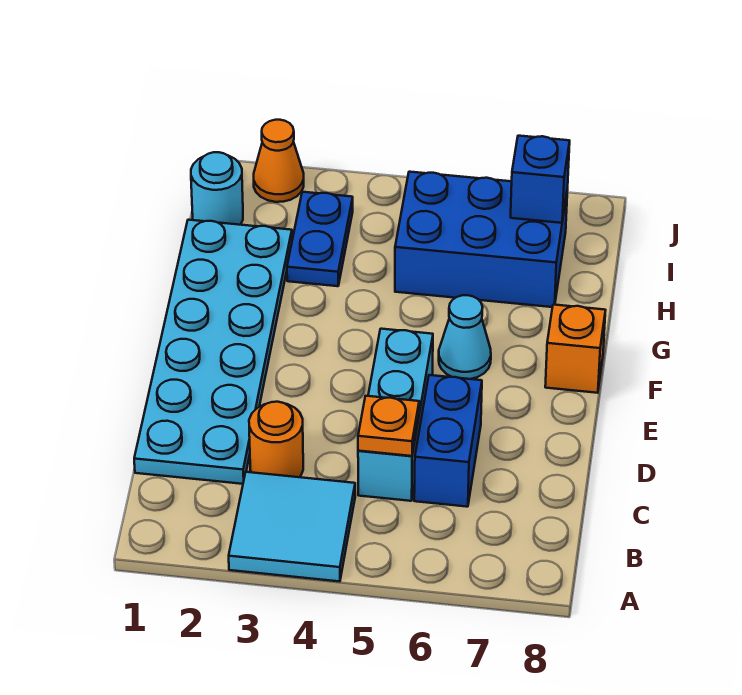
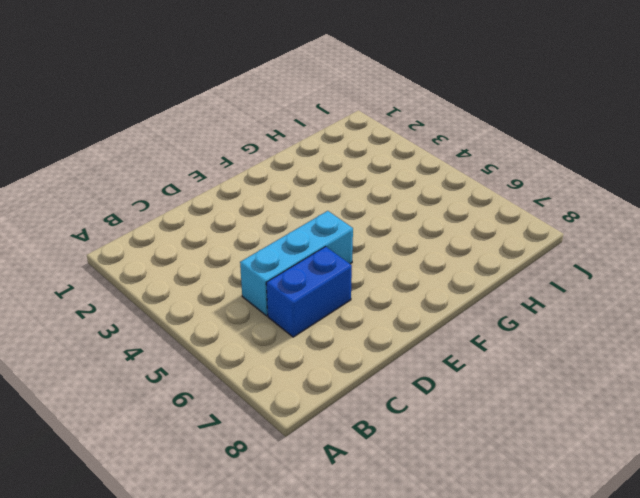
none -> cyan 2x2 tile [229,472,355,582]
none -> cyan 2x6 plate [134,220,292,484]
none -> orange 1x1 round brick [249,402,303,477]

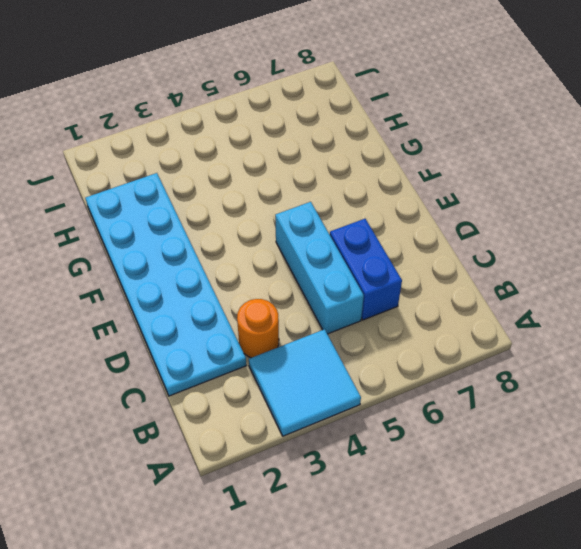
none -> cyan 1x1 cone [439,295,491,379]
none -> orange 1x1 brick [545,305,606,393]
none -> blue 1x2 plate [287,192,353,286]

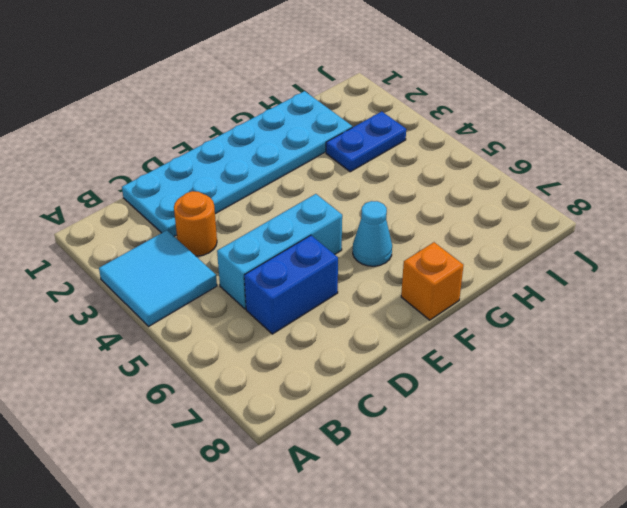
none -> blue 2x3 brick [395,172,568,307]
none -> cyan 1x1 round brick [191,152,243,225]
none -> orange 1x1 cone [254,120,304,202]

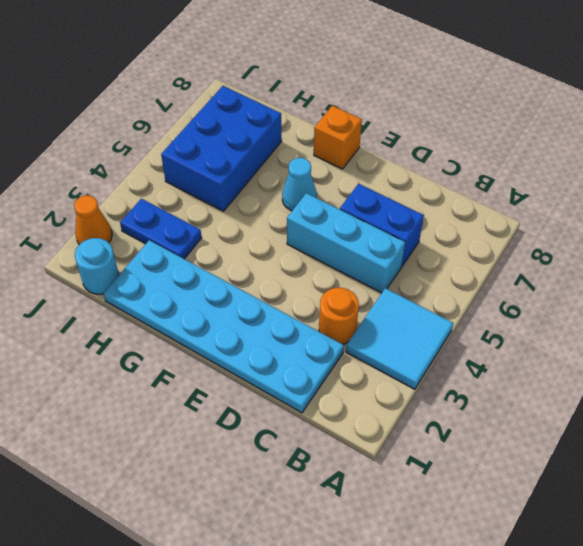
none -> orange 1x1 plate [358,396,419,456]
none -> blue 1x1 brick [511,136,570,223]

